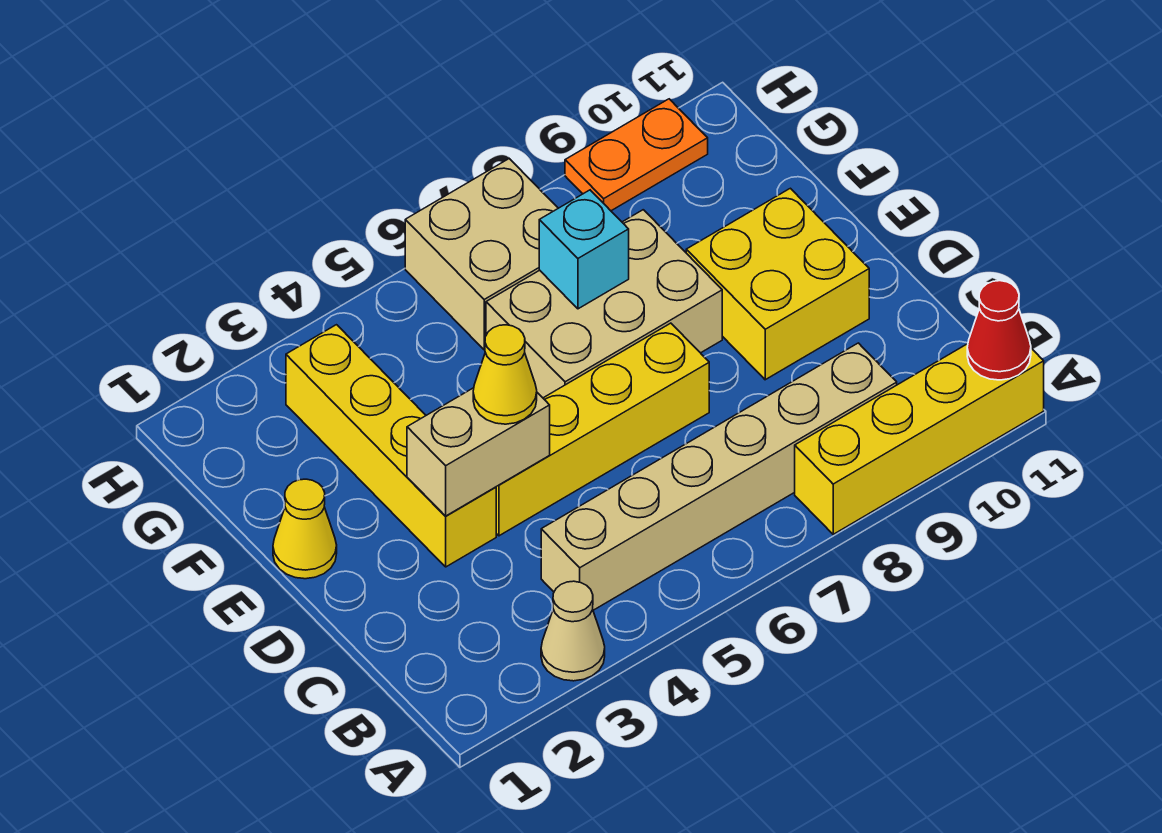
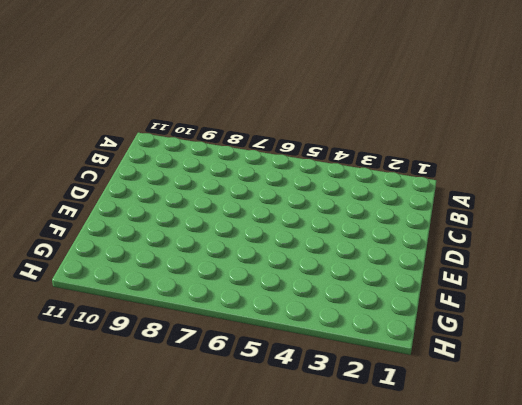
none -> tan 1x1 cone [541,581,605,681]
none -> yellow 1x4 brick [795,344,1044,534]
none -> tan 1x6 brick [541,343,897,610]

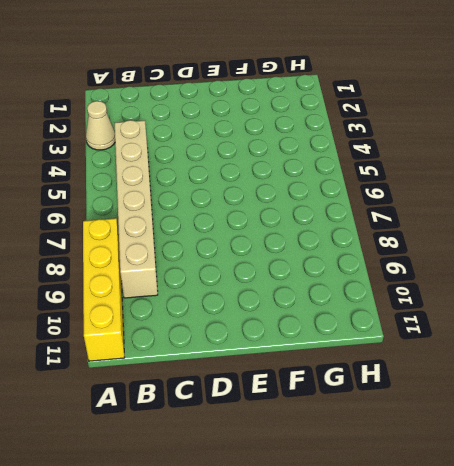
none -> yellow 1x4 brick [286,325,496,567]
none -> yellow 1x4 brick [496,323,709,536]
none -> yellow 2x2 brick [686,188,869,380]

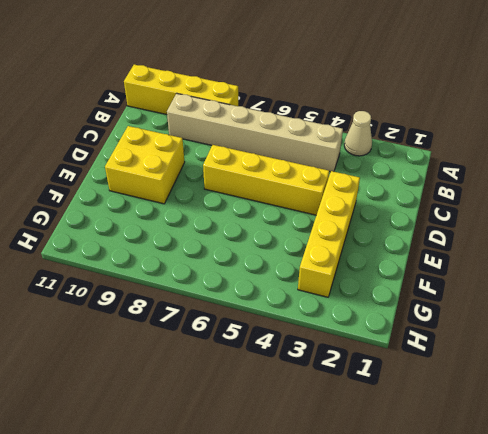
none -> yellow 1x1 cone [273,479,337,579]
none -> tan 2x3 brick [486,210,722,398]
none -> tan 2x2 brick [405,159,558,350]

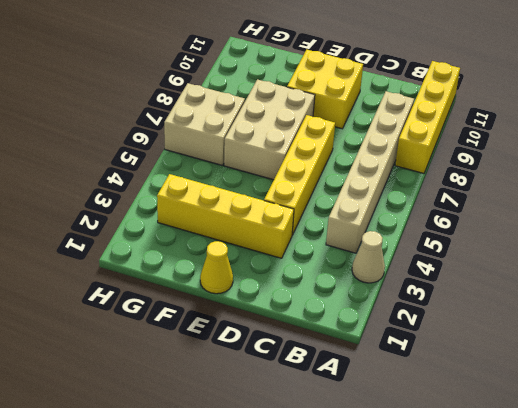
none -> orange 1x2 plate [565,99,708,211]
none -> red 1x1 cone [967,281,1031,380]
none -> tan 1x2 brick [407,388,550,516]

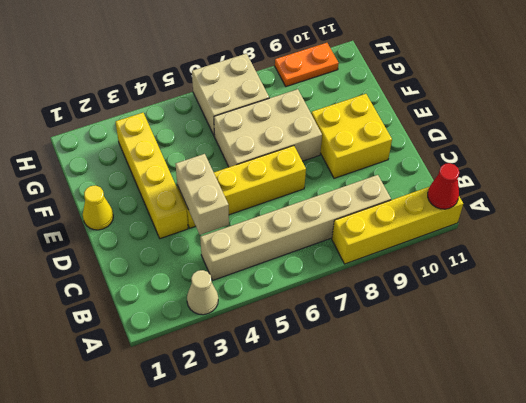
tan 1x2 brick [176,154,229,235] -> tan 1x2 brick turned to [407,388,550,516]
none -> cyan 1x1 brick [539,190,629,309]
none -> yellow 1x1 cone [473,325,537,424]

